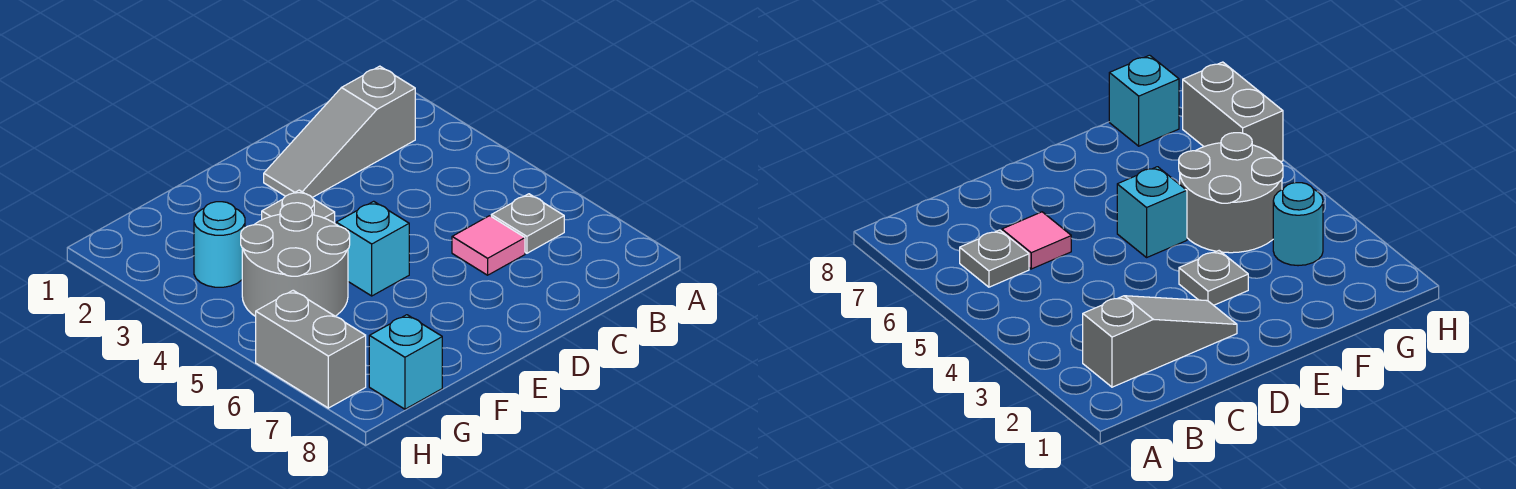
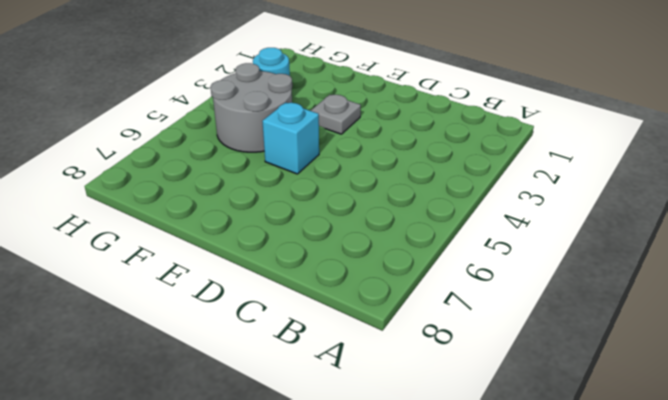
none -> grey 1x3 slope [264,66,415,197]
none -> grey 1x1 plate [491,194,564,253]

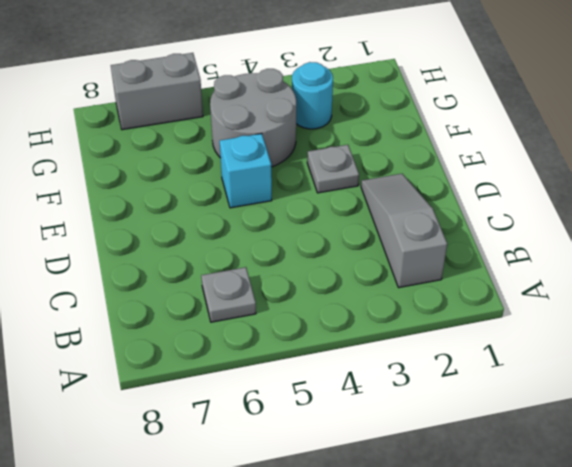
none -> pink 1x1 tile [452,216,525,275]
none -> cyan 1x1 brick [369,315,442,409]

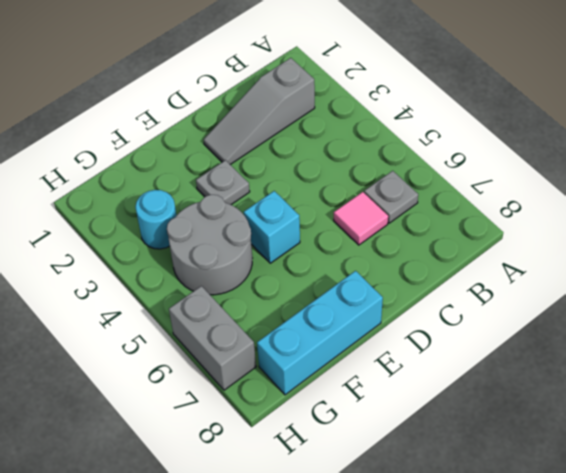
cyan 1x3 brick [257,271,383,395] -> cyan 1x1 brick [369,315,442,409]

